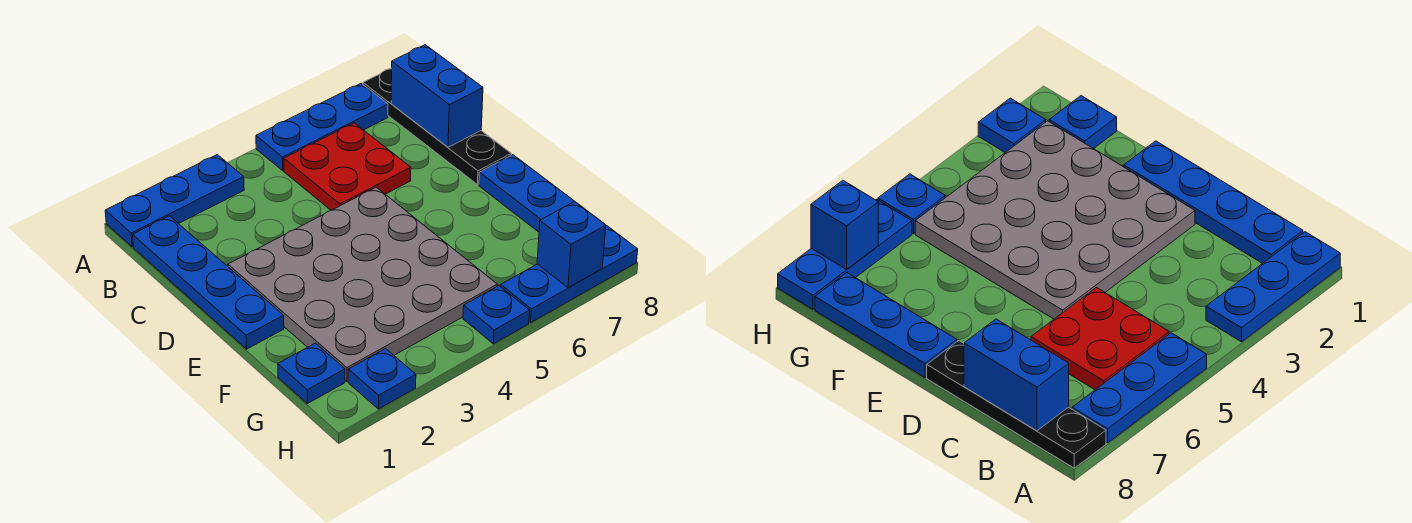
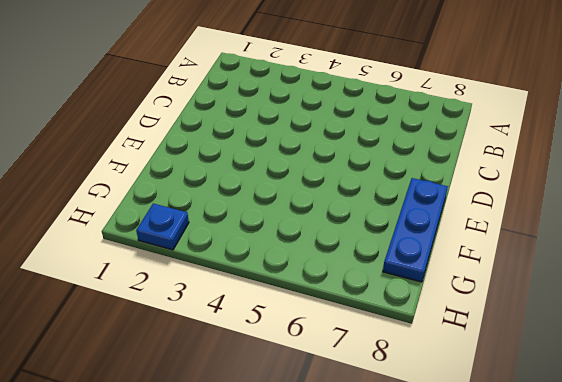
none -> blue 1x3 plate [105,155,244,247]
none -> blue 1x3 plate [256,83,388,171]
none -> black 1x4 plate [363,68,511,185]

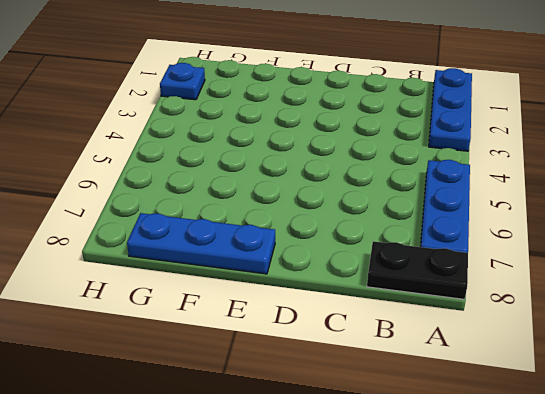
black 1x2 plate [367,241,468,299] -> black 1x4 plate [363,68,511,185]
none -> blue 1x4 plate [133,216,284,349]
none -> red 2x2 plate [284,123,411,210]
none -> grey 4x4 plate [228,187,497,381]

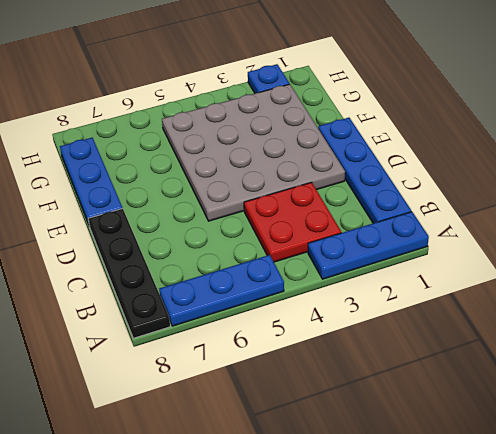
red 2x2 plate [244,182,341,262] -> red 2x2 plate moved to [284,123,411,210]
none -> blue 1x1 plate [278,343,345,404]
none -> blue 1x1 plate [463,286,530,344]
none -> blue 1x3 plate [501,226,638,323]

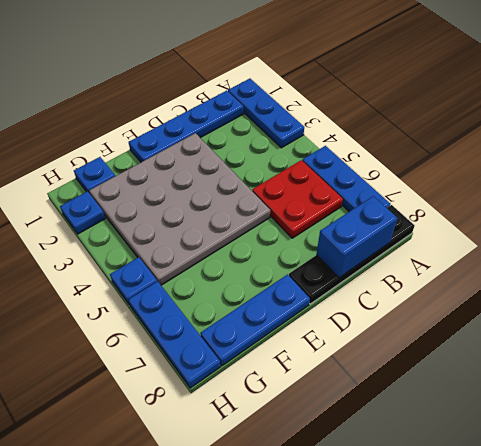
none -> blue 1x1 brick [537,201,606,288]

